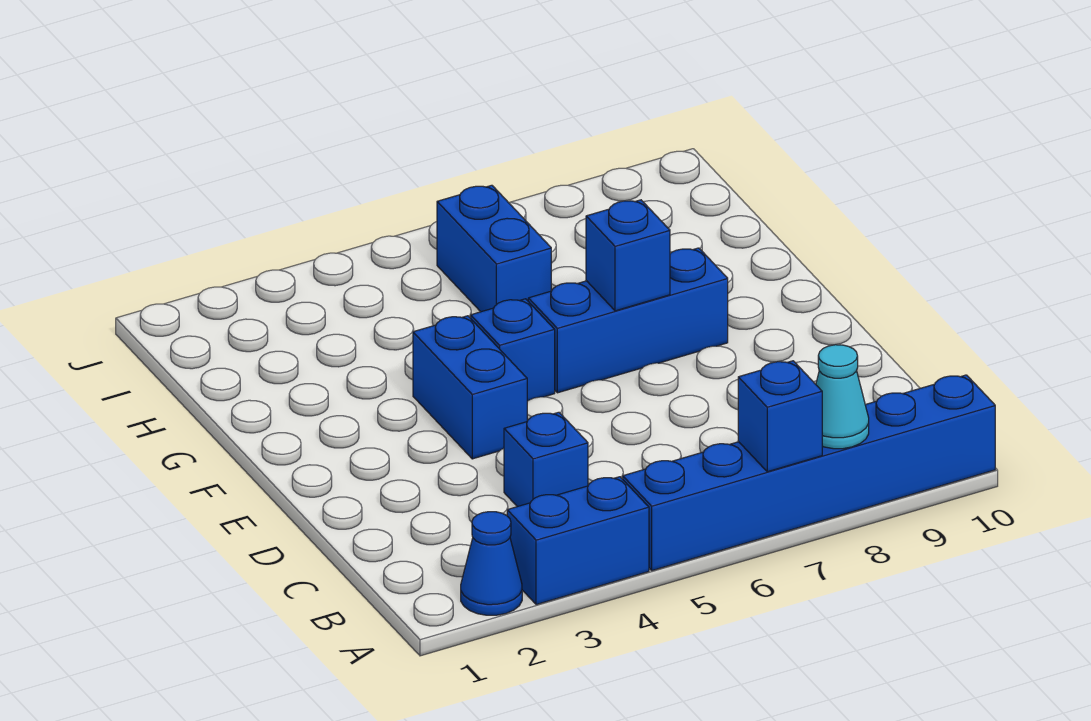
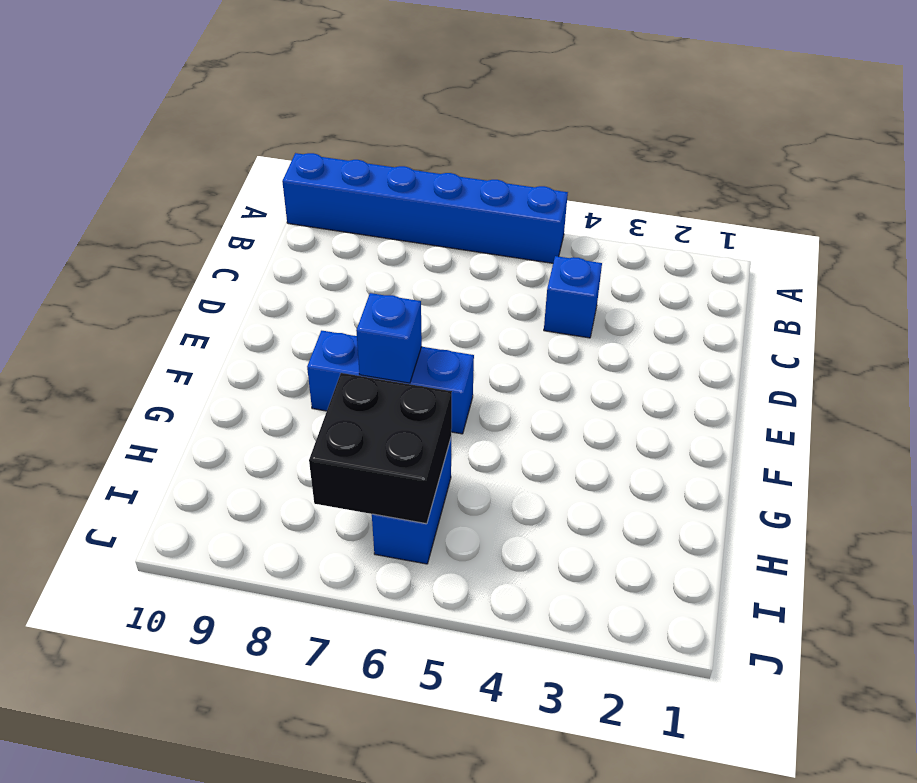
black 2x2 brick [309,373,452,524] -> none
none -> blue 1x1 cone [461,512,522,615]
none -> blue 1x2 brick [507,477,649,605]

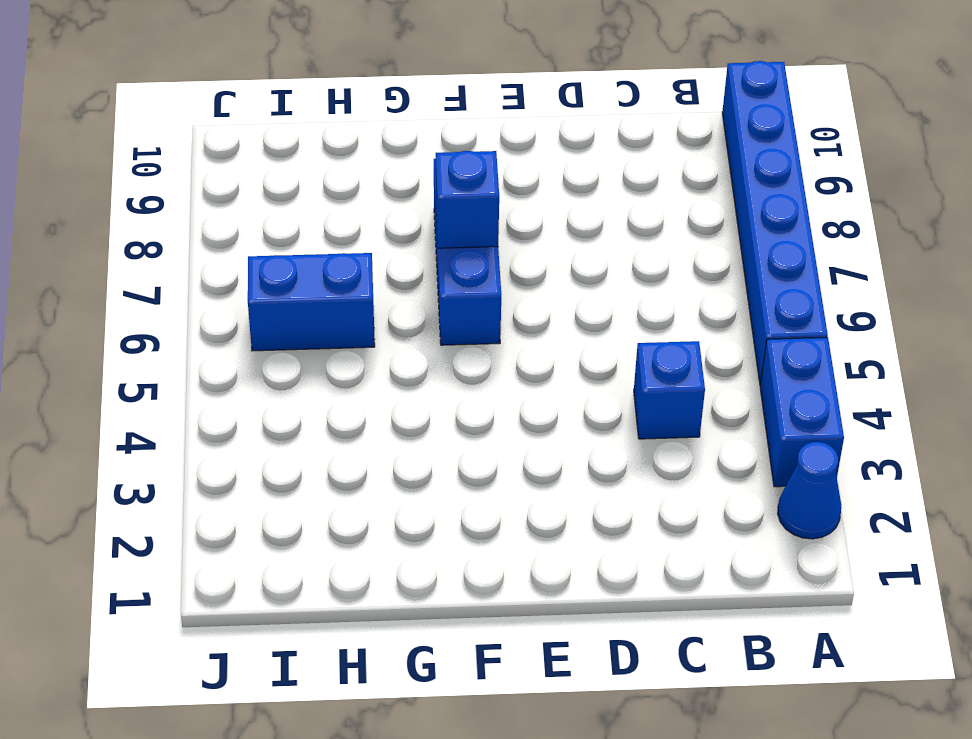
none -> blue 1x2 brick [413,316,527,459]
none -> blue 1x1 brick [471,299,555,401]

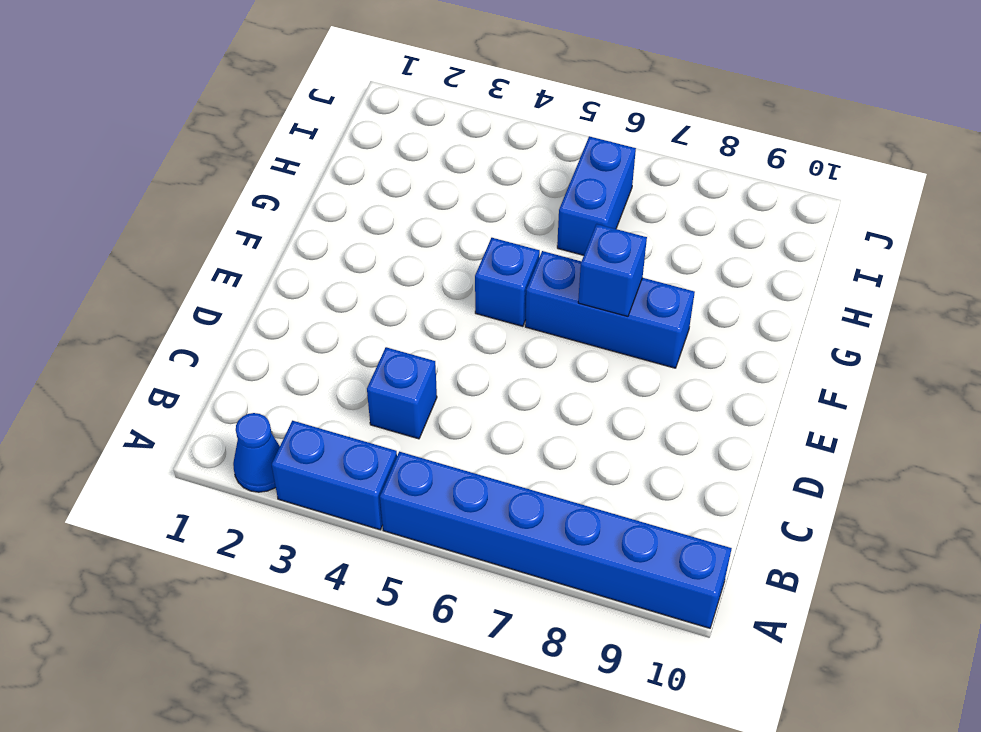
none -> blue 1x2 brick [413,316,527,459]
none -> blue 1x1 brick [738,361,822,472]

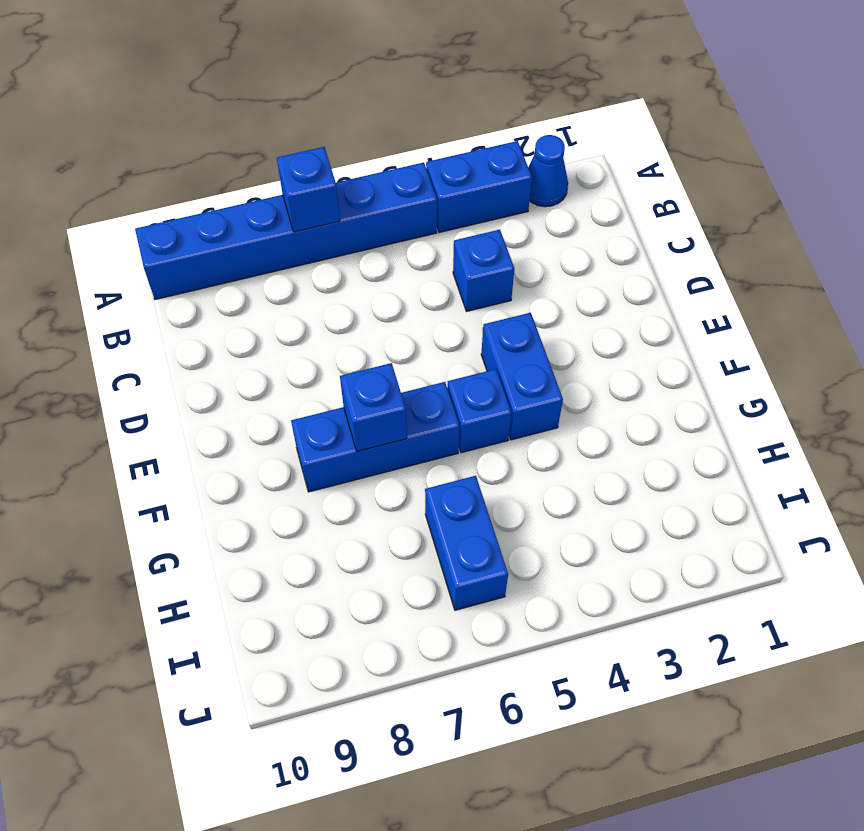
none -> cyan 1x1 cone [816,345,869,449]

